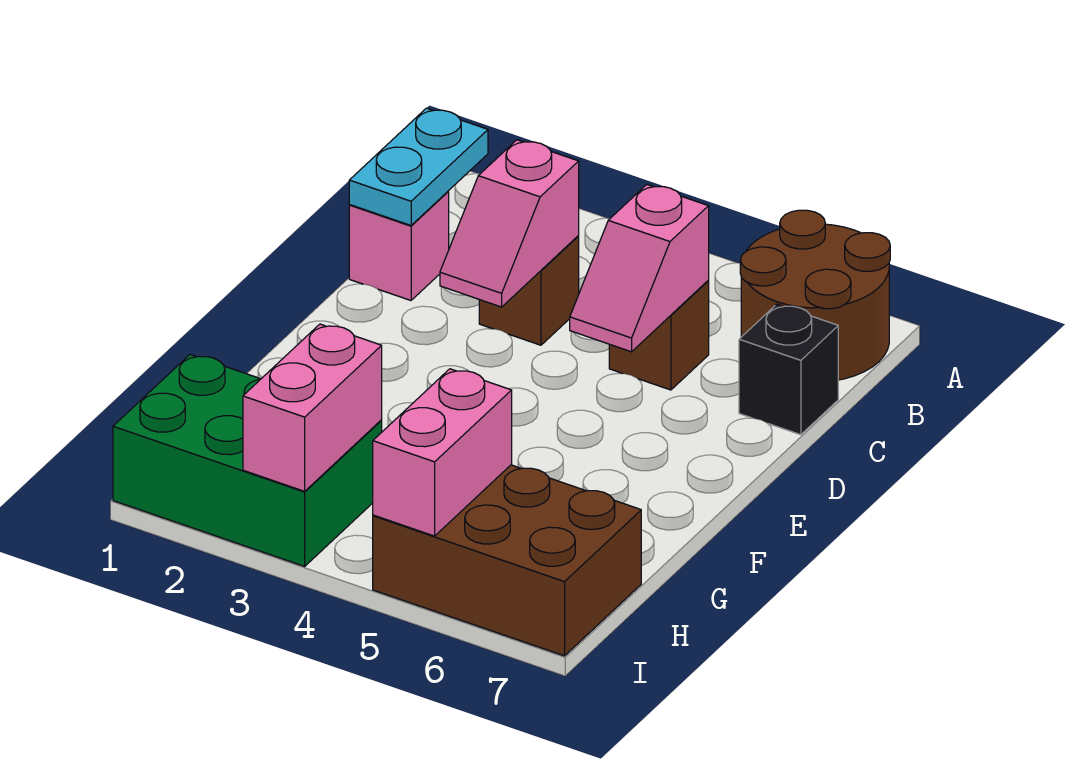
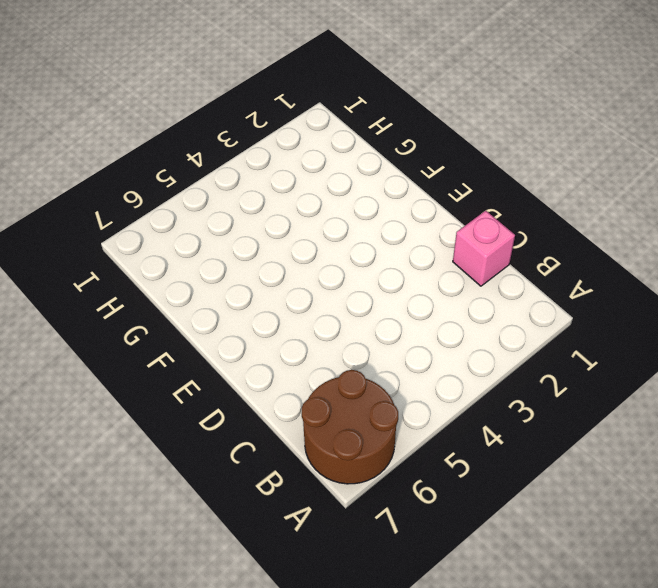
none -> brown 1x1 brick [479,236,579,345]
none -> brown 1x1 brick [609,281,709,390]
none -> black 1x1 brick [739,304,838,435]

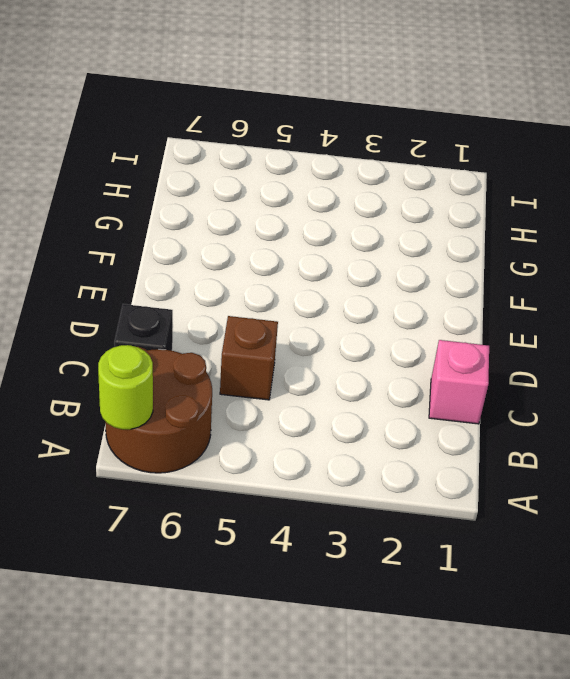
lime 1x1 round brick [98,345,153,429] -> none
none -> brown 1x1 brick [479,236,579,345]
none -> green 2x3 brick [113,355,382,566]
none -> brown 2x3 brick [373,465,641,656]

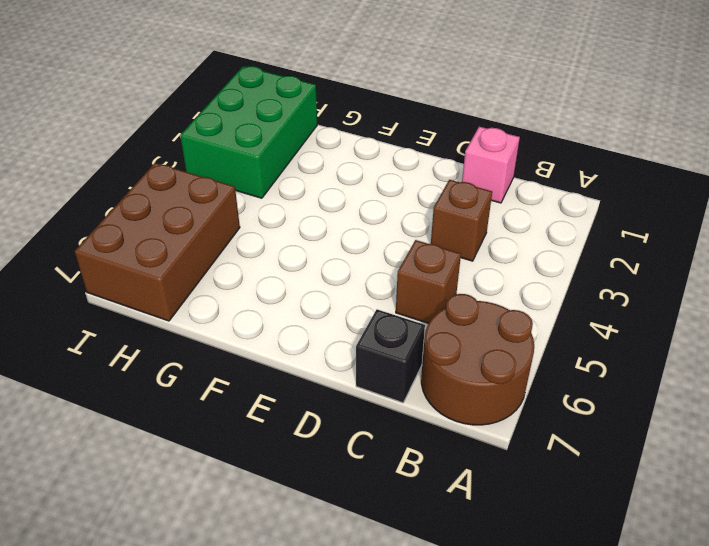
none -> cyan 1x2 plate [349,108,488,225]
none -> pink 1x2 slope [440,140,579,307]
none -> pink 1x2 slope [570,185,709,352]

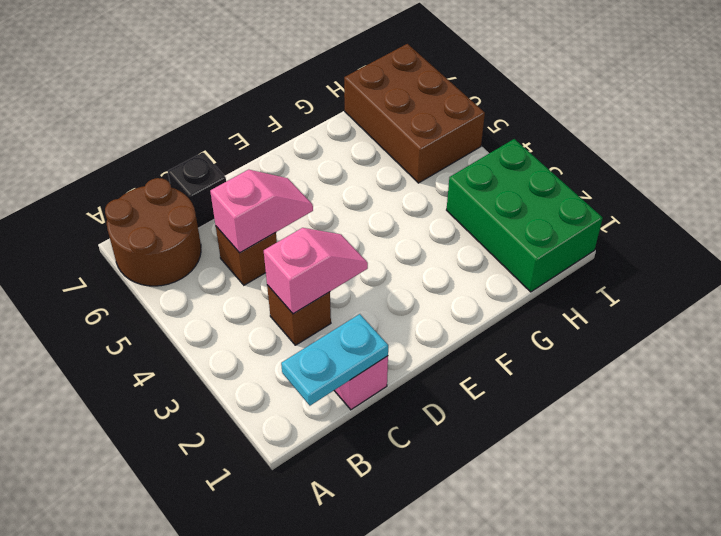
none -> pink 1x2 brick [243,324,382,491]
none -> pink 1x2 brick [373,369,512,536]

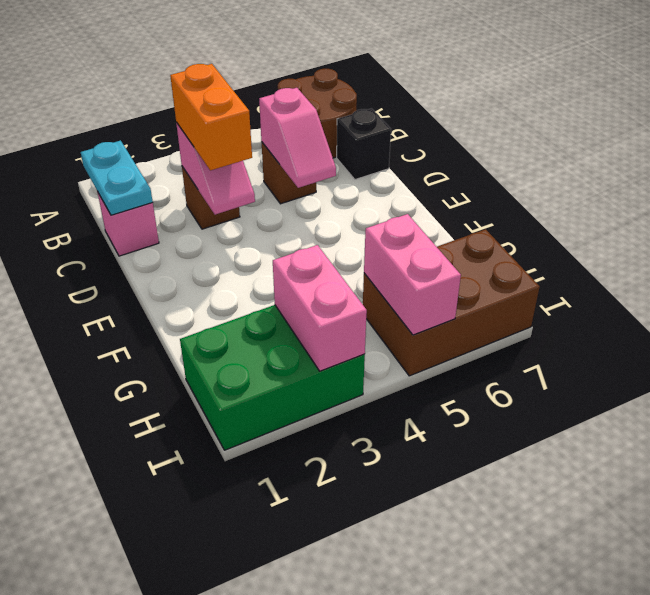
orange 1x2 brick [170,64,252,170] -> none

